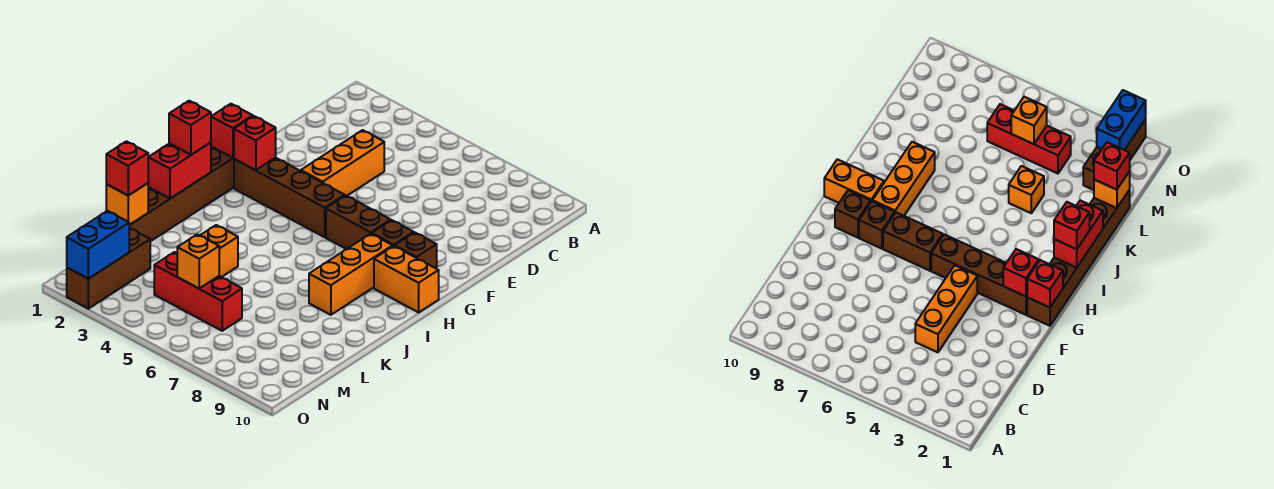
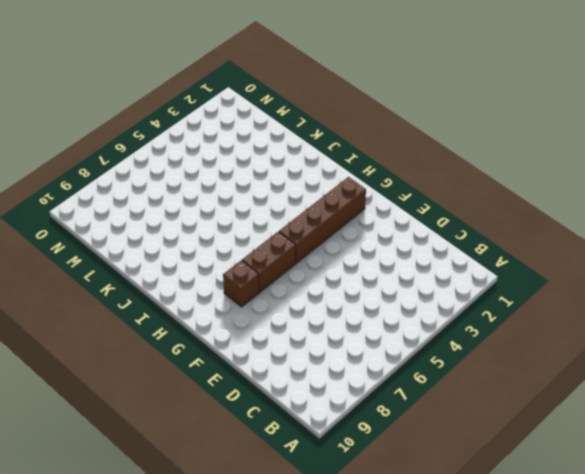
none -> orange 1x3 brick [301,130,384,196]
none -> brown 1x6 brick [129,147,234,241]
none -> brown 1x1 brick [395,232,437,269]

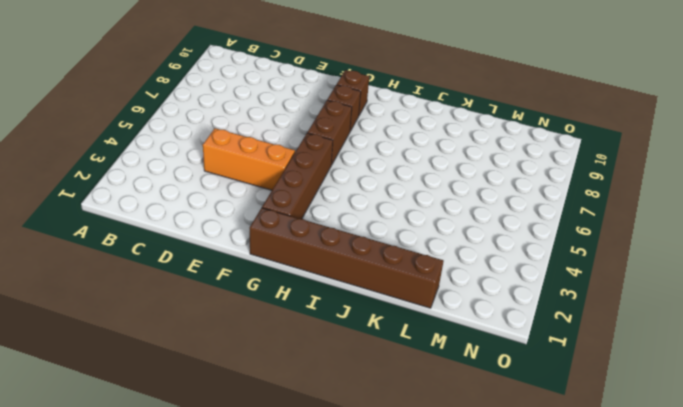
none -> orange 1x3 brick [309,234,393,315]
none -> orange 1x2 brick [374,246,439,312]
none -> orange 1x1 brick [200,225,238,277]

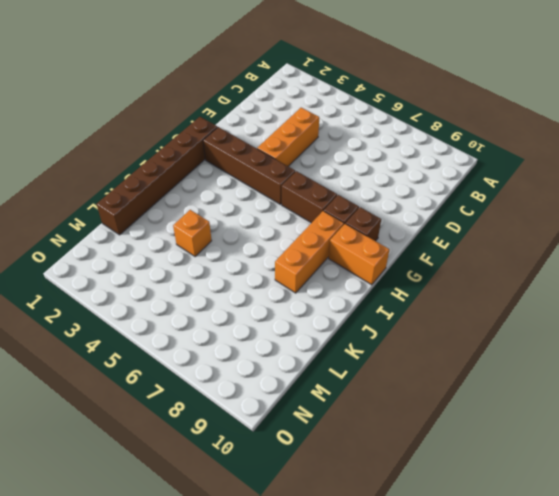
none -> brown 1x3 brick [67,228,150,309]
none -> red 1x3 brick [154,252,242,331]
none -> red 1x1 brick [211,104,253,158]

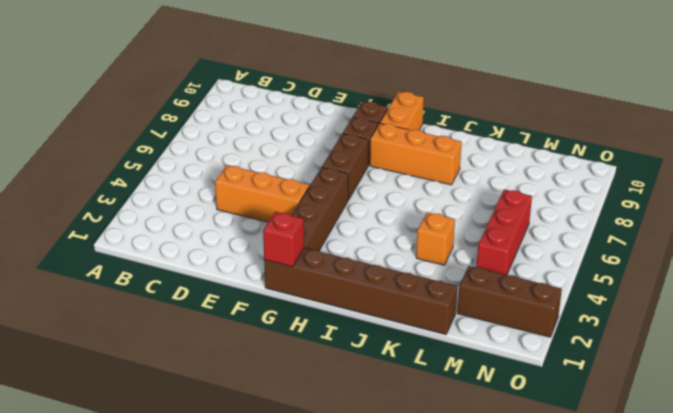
none -> red 1x1 brick [234,116,276,170]
none -> red 1x2 brick [148,143,211,199]
none -> orange 1x1 brick [106,183,148,225]

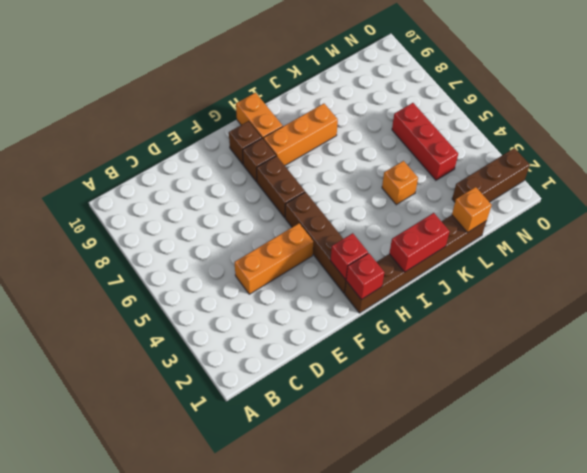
none -> orange 1x1 brick [177,234,219,288]
none -> blue 1x2 brick [67,211,129,279]
none -> red 1x1 brick [169,101,211,155]

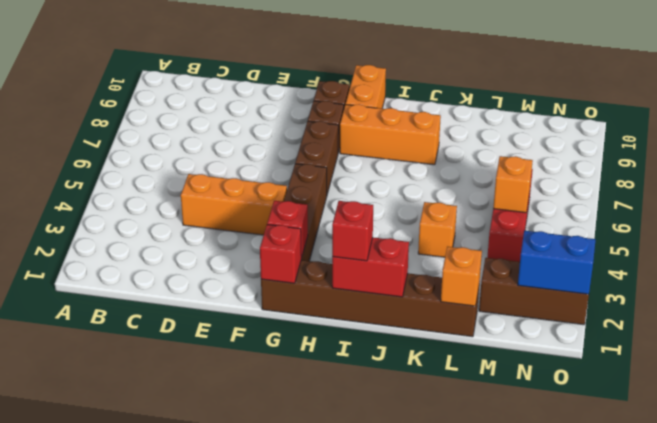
none -> red 1x1 brick [106,141,148,196]

